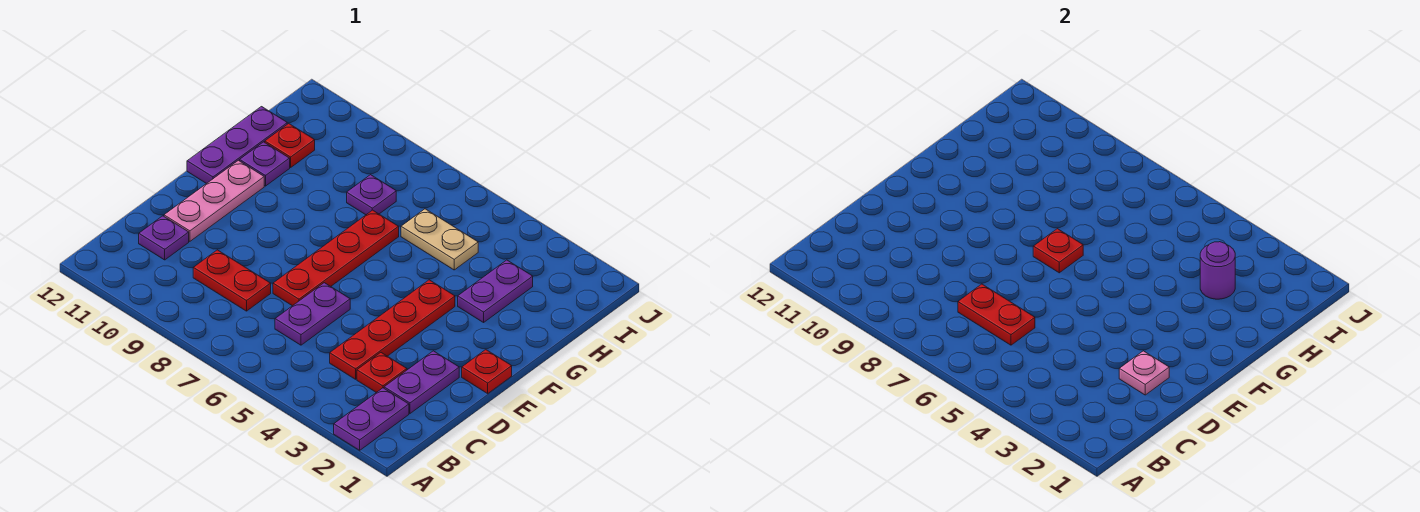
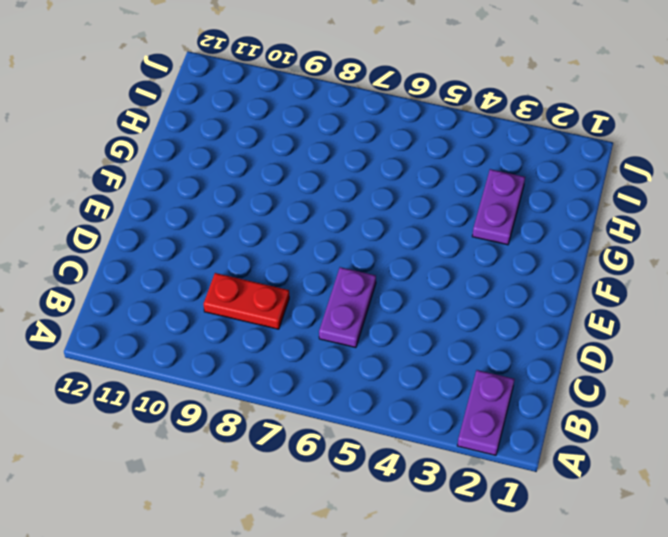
none -> purple 1x2 plate [384,351,459,413]
none -> red 1x1 plate [357,353,407,392]
none -> red 1x4 plate [330,280,455,379]

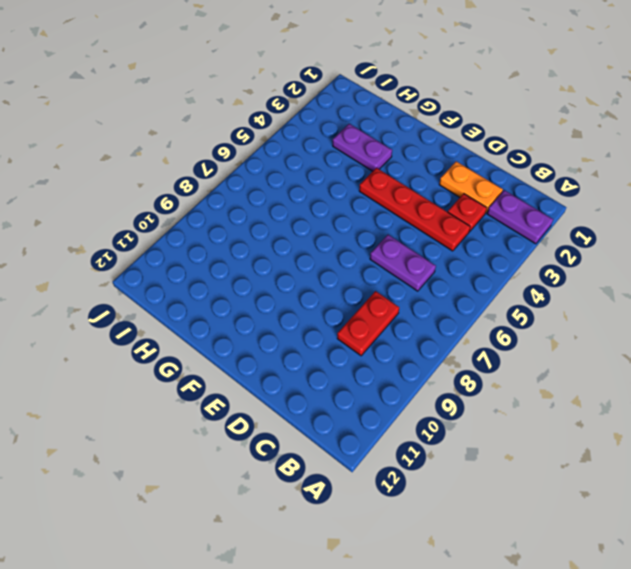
orange 1x2 plate [439,161,503,213] -> purple 1x2 plate [384,351,459,413]
none -> purple 1x1 plate [139,216,189,260]
none -> red 1x4 plate [273,210,399,306]
none -> pink 1x3 plate [164,160,264,241]

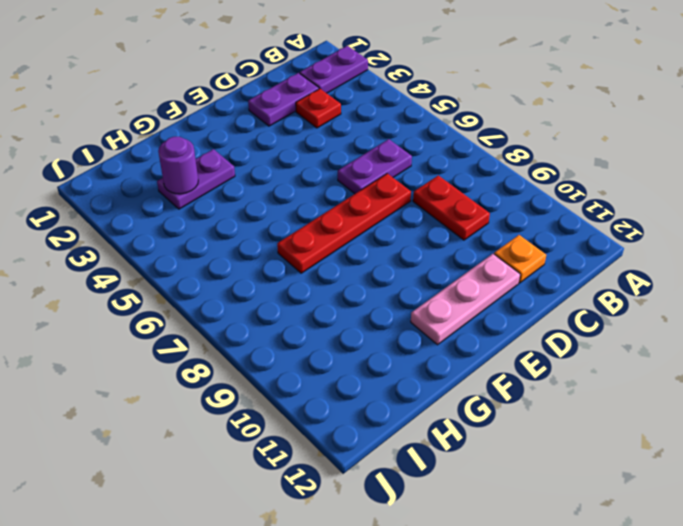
orange 1x1 plate [494,235,546,283] -> purple 1x1 plate [139,216,189,260]
none -> red 1x4 plate [330,280,455,379]
none -> red 1x1 plate [462,350,512,393]
none -> purple 1x3 plate [187,107,287,184]

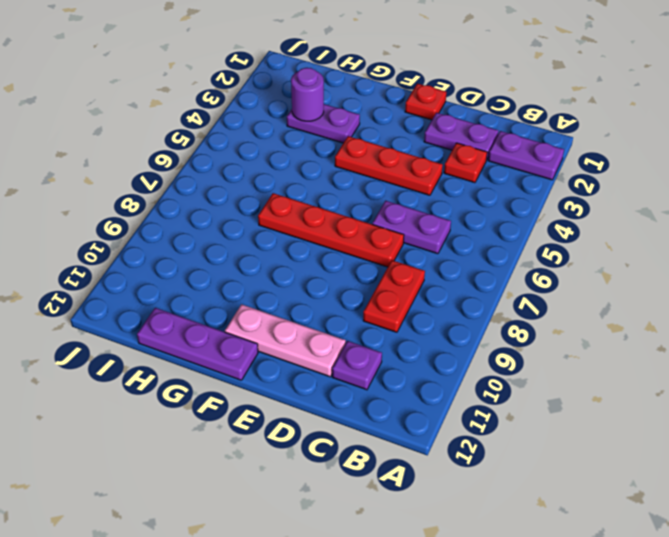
red 1x3 plate [335,136,443,195] -> red 1x4 plate [330,280,455,379]
none -> purple 1x1 plate [240,142,290,186]
none -> tan 1x2 plate [401,209,478,270]
none -> purple 1x1 plate [347,175,396,215]

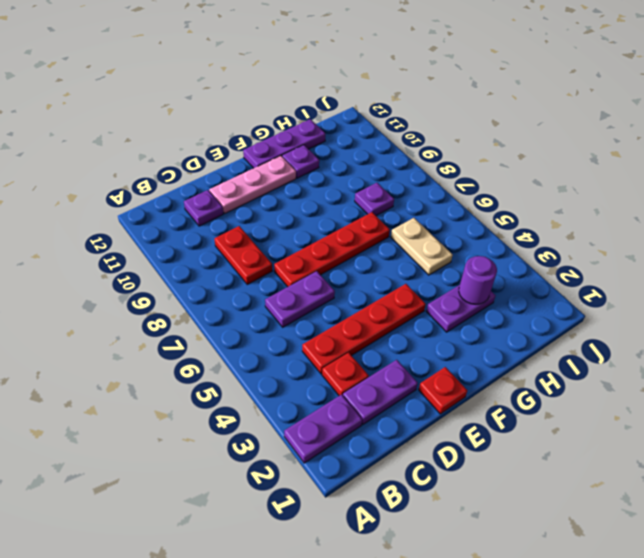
none -> red 1x1 plate [265,124,315,167]
none -> red 1x2 plate [958,284,1035,345]
none -> pink 1x1 plate [1119,351,1169,395]

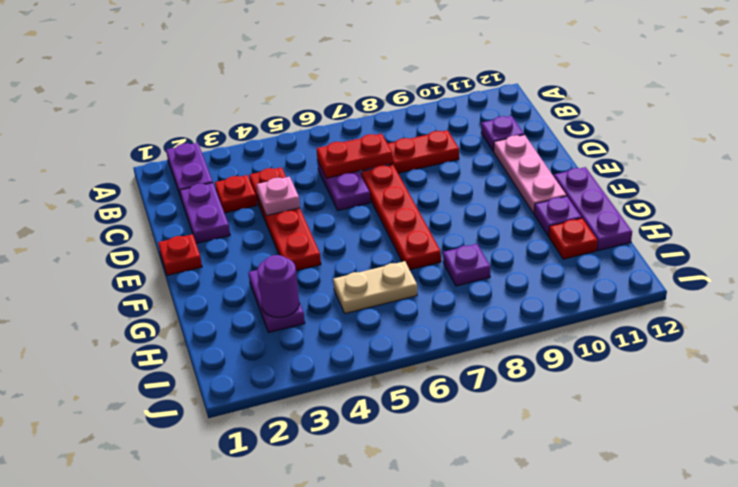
pink 1x1 plate [257,177,300,216] -> pink 1x1 plate moved to [1119,351,1169,395]
none -> red 1x1 plate [1033,229,1083,273]

